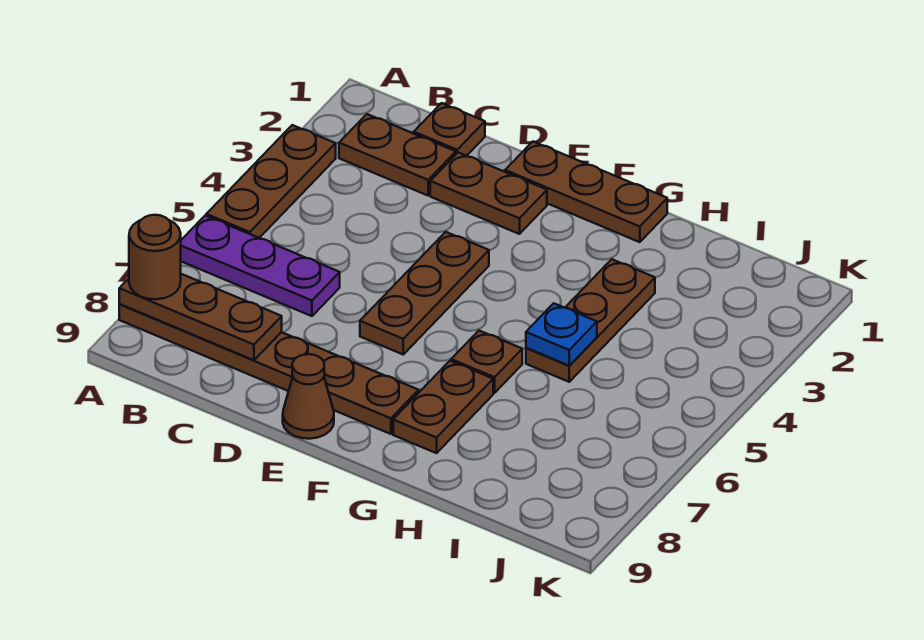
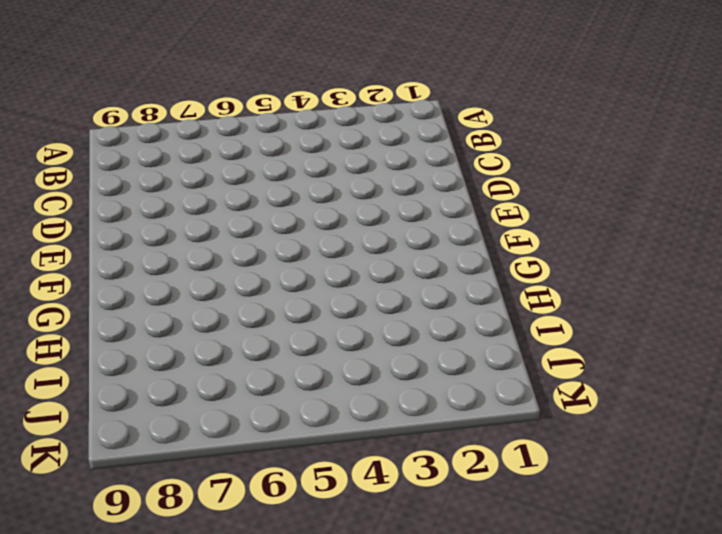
none -> brown 1x3 plate [206,125,336,238]
none -> purple 1x3 plate [181,216,340,316]
none -> brown 1x6 plate [119,304,419,434]

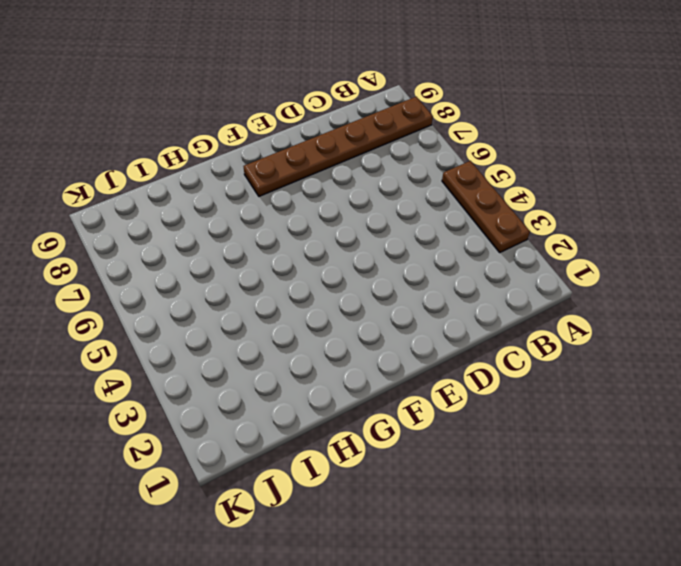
none -> purple 1x3 plate [181,216,340,316]
none -> brown 1x2 plate [339,114,456,196]
none -> brown 1x1 plate [414,103,485,156]

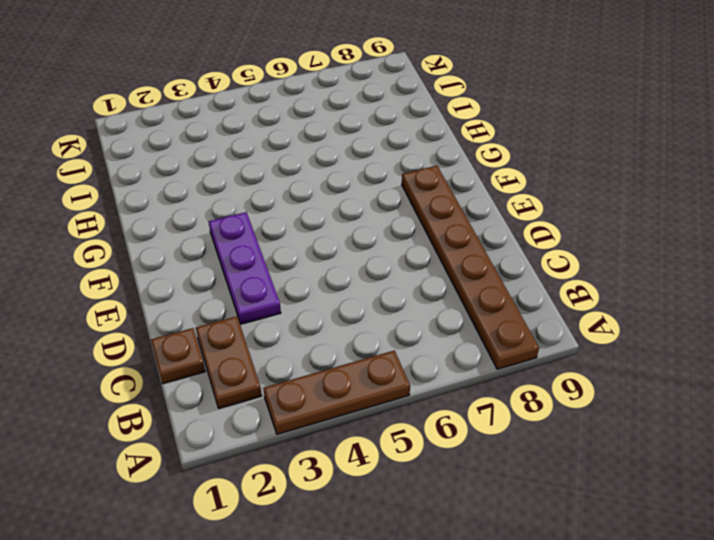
purple 1x3 plate [209,212,281,324] -> purple 1x3 plate moved to [181,216,340,316]
none -> brown 1x2 plate [430,152,547,234]
none -> brown 1x3 plate [505,142,667,242]
none -> brown 1x3 plate [360,232,489,354]

